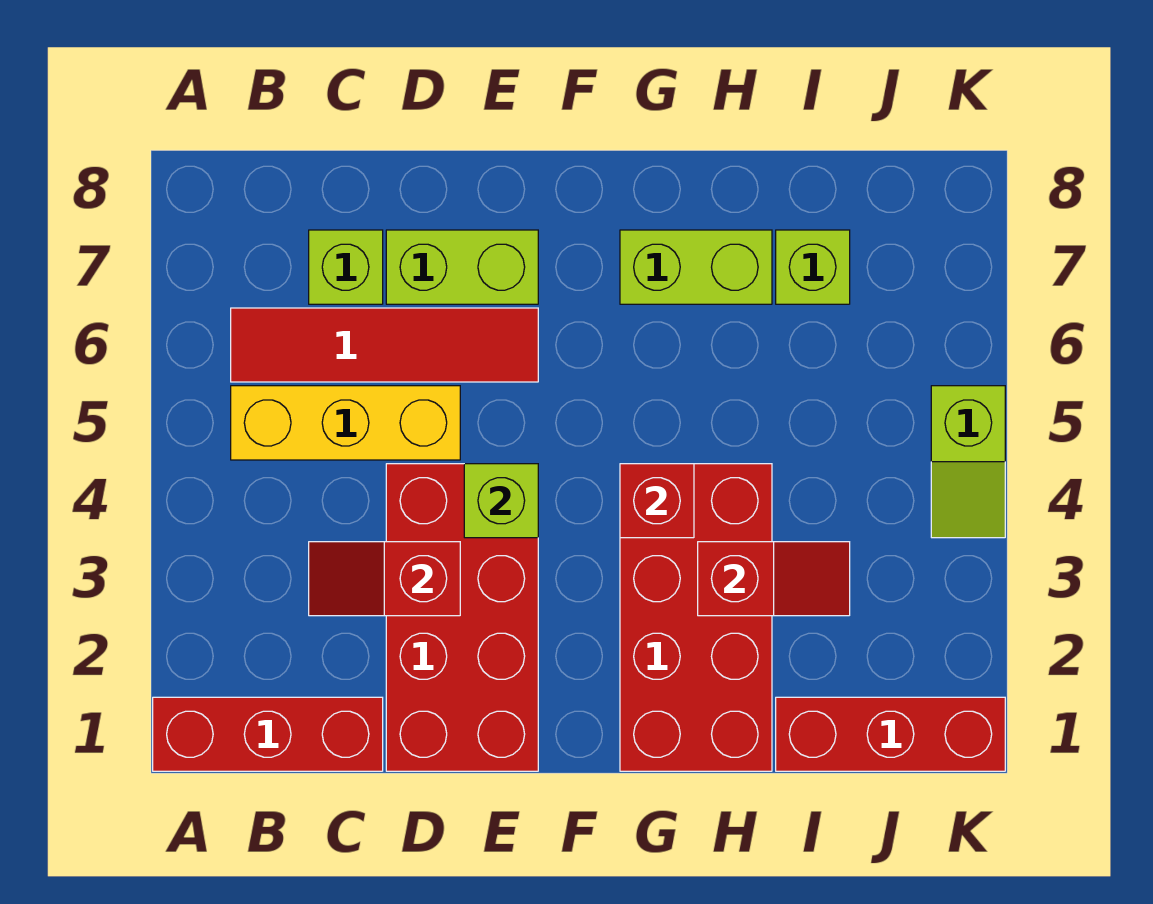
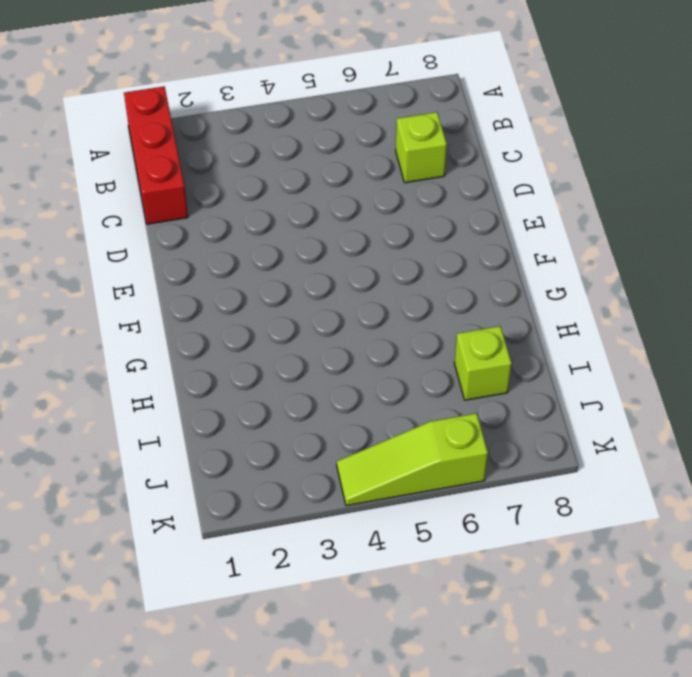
lime 1x3 slope [337,413,488,506] -> lime 1x2 slope [931,386,1005,538]
none -> yellow 1x3 brick [231,386,460,460]
none -> red 1x4 tile [231,308,538,382]
none -> red 2x4 brick [386,464,538,771]

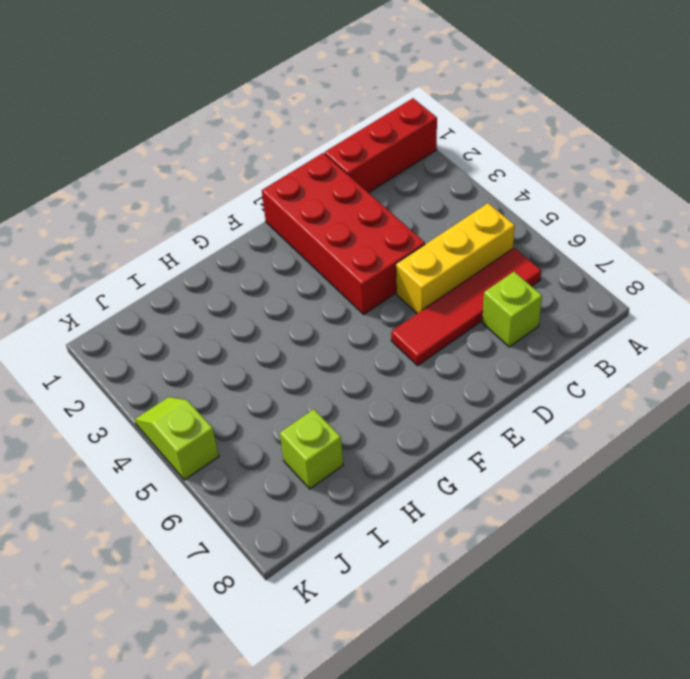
none -> lime 1x2 brick [386,230,538,304]
none -> red 2x4 brick [620,464,772,771]
none -> lime 1x2 brick [620,230,772,304]

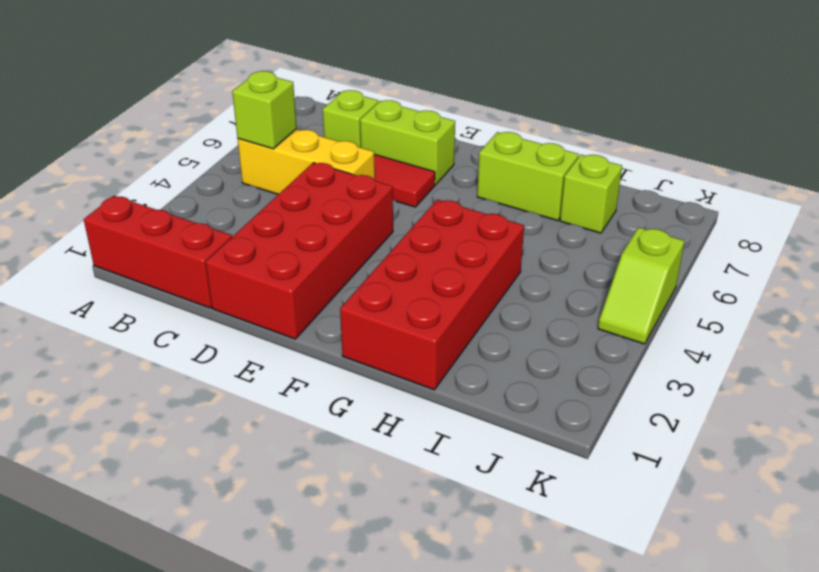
lime 1x1 brick [232,71,297,149] -> lime 1x1 brick moved to [464,464,538,538]
none -> red 1x3 brick [776,697,1005,771]
none -> red 1x2 slope [309,542,460,616]
none -> red 1x1 brick [620,464,694,538]

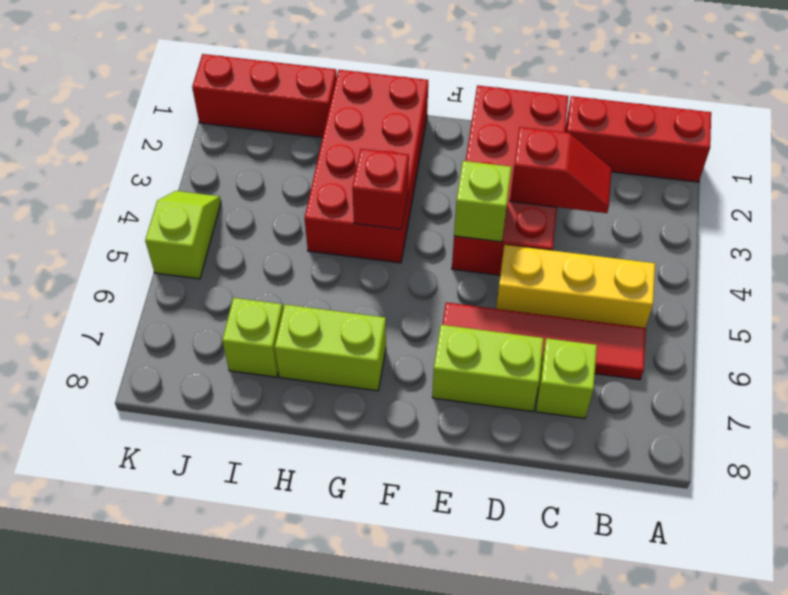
none -> red 1x2 slope [698,542,850,616]

